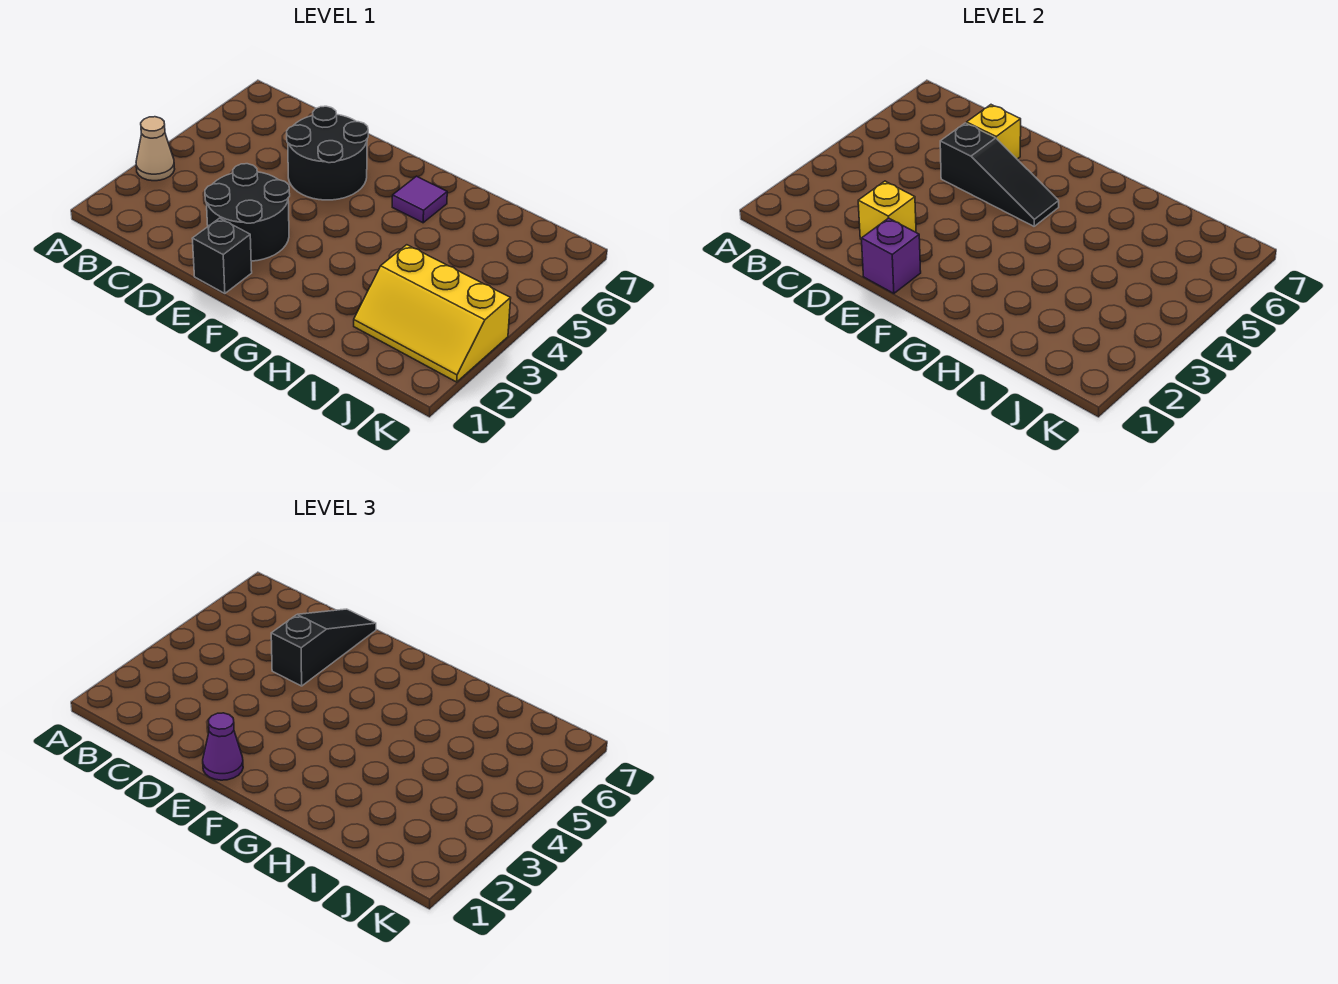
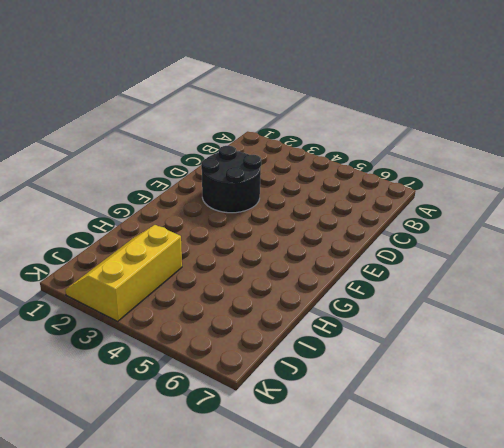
none -> tan 1x1 cone [136,117,175,181]
none -> black 2x2 round brick [287,106,368,200]
none -> black 1x1 brick [192,218,252,293]

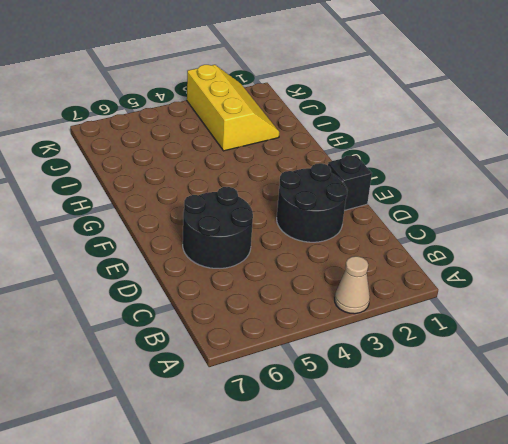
none -> purple 1x1 tile [392,176,447,223]
none -> yellow 1x1 brick [858,181,916,240]
none -> black 1x3 slope [940,123,1059,226]

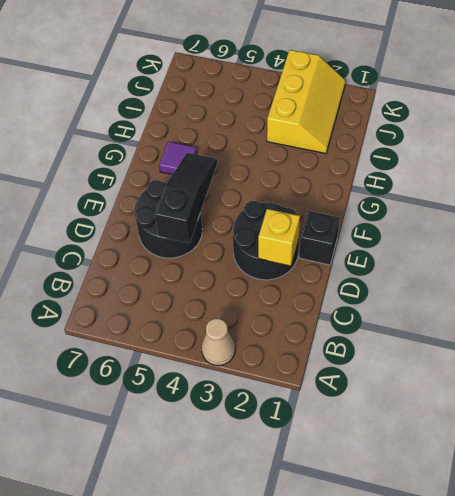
none -> yellow 1x1 brick [967,105,1021,159]
none -> purple 1x1 brick [861,218,921,293]
none -> black 1x3 slope [271,609,376,686]

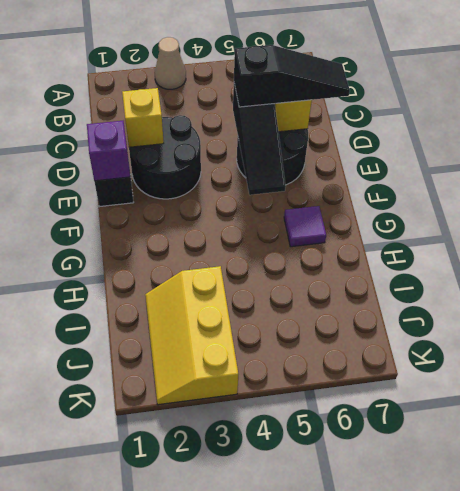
none -> purple 1x1 cone [203,713,243,780]

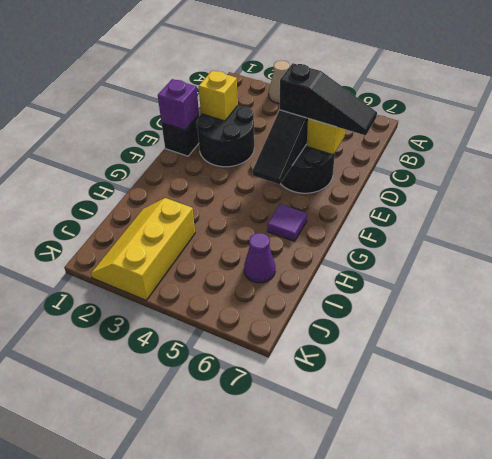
purple 1x1 cone [244,233,275,283] -> purple 1x1 cone moved to [203,713,243,780]

